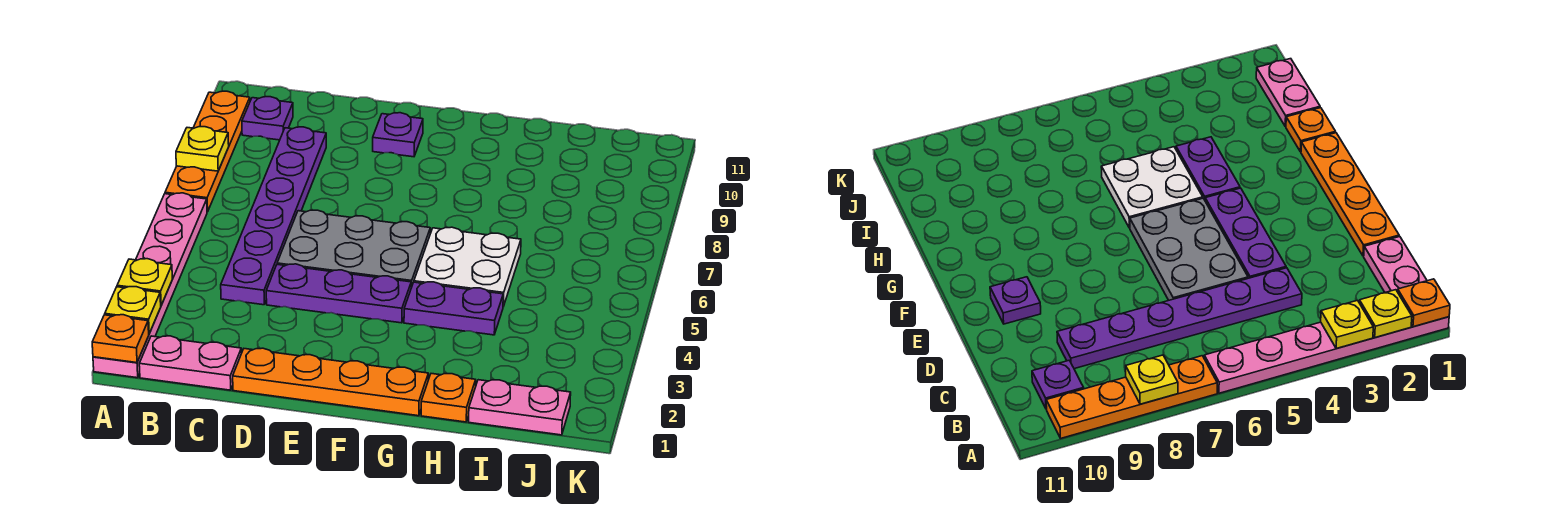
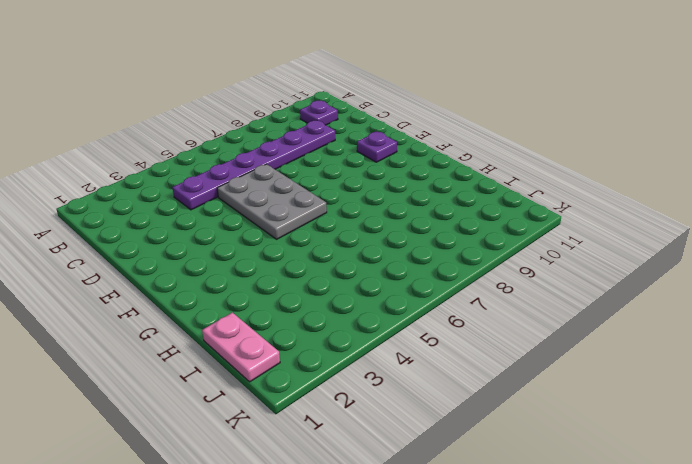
none -> pink 1x6 plate [93,193,207,378]
none -> orange 1x4 plate [165,91,250,212]
none -> pink 1x2 plate [139,336,241,390]

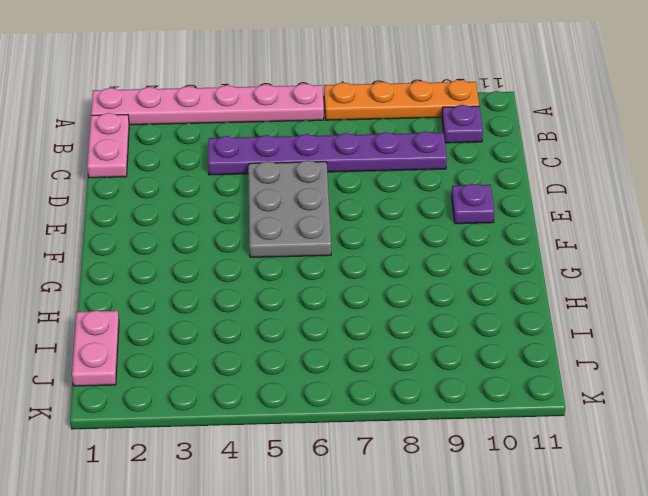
none -> orange 1x4 plate [233,348,428,416]
none -> purple 1x3 plate [266,264,411,323]
none -> purple 1x2 plate [404,282,503,335]

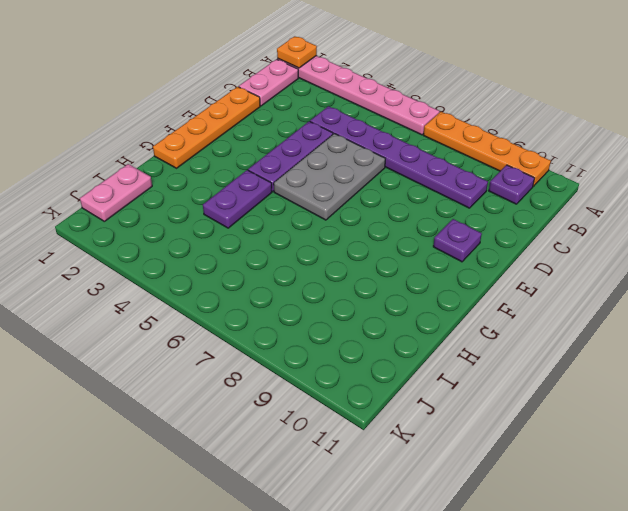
none -> white 2x2 plate [414,227,521,307]
none -> orange 1x1 plate [421,374,476,422]
none -> yellow 1x1 plate [105,287,161,333]

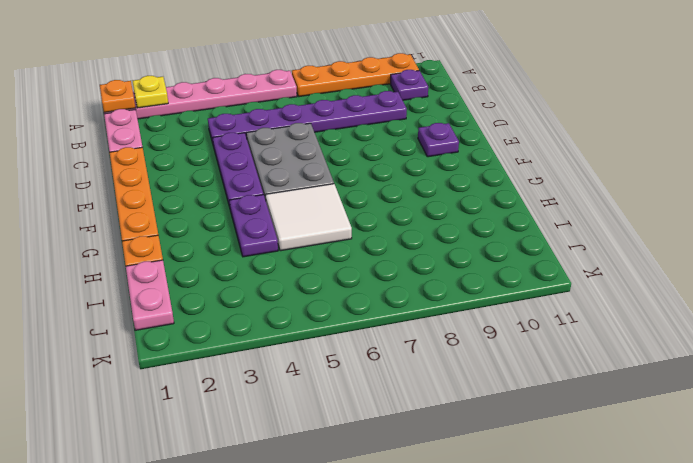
white 2x2 tile [265,184,352,251] -> white 2x2 plate [414,227,521,307]
none -> yellow 1x1 plate [117,259,172,305]
none -> yellow 1x1 plate [176,127,229,171]

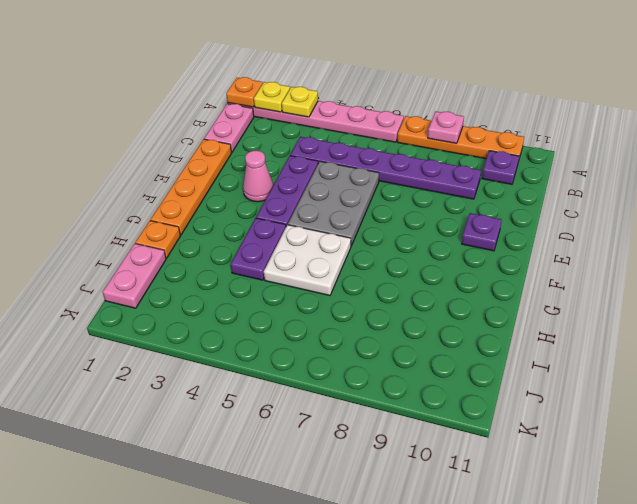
pink 1x1 plate [428,111,464,143] -> yellow 1x1 plate [176,127,229,171]
pink 1x1 cone [243,151,273,202] -> none

